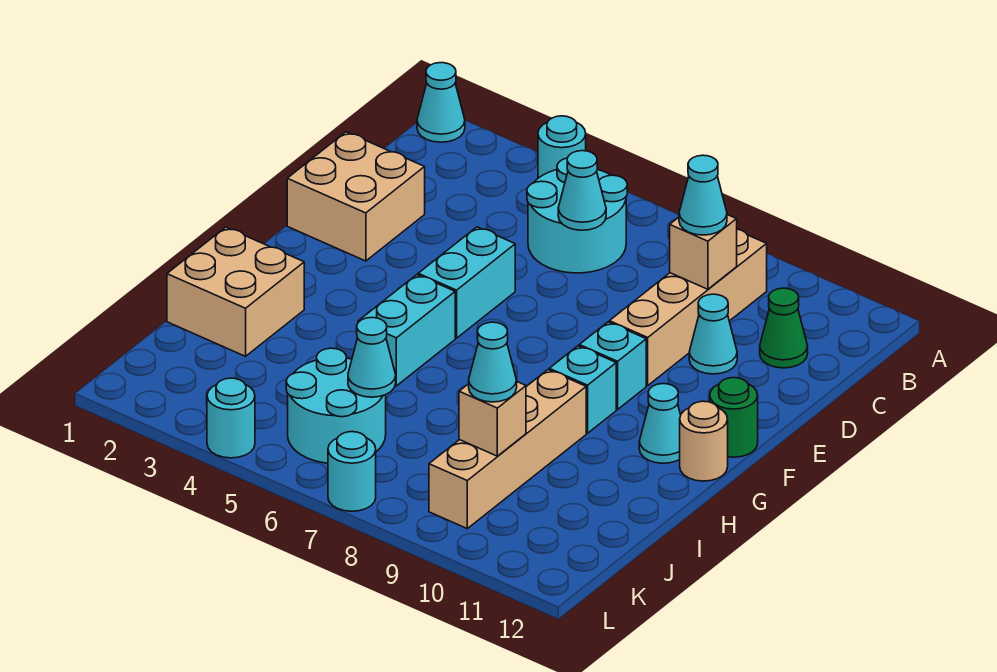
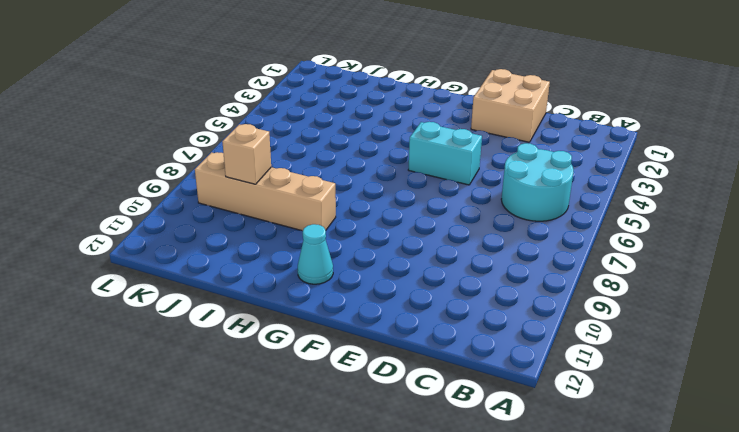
none -> cyan 1x1 cone [417,63,465,142]
none -> cyan 1x1 round brick [538,116,586,178]
none -> tan 1x4 brick [609,229,767,385]

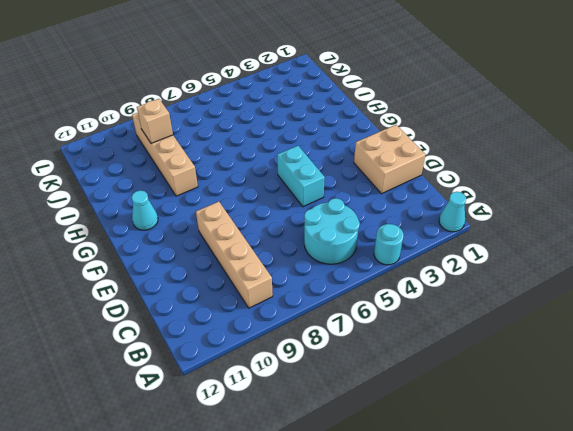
none -> green 1x1 cone [760,288,808,368]
none -> cyan 1x1 cone [689,294,737,374]
none -> cyan 1x1 brick [579,322,646,409]

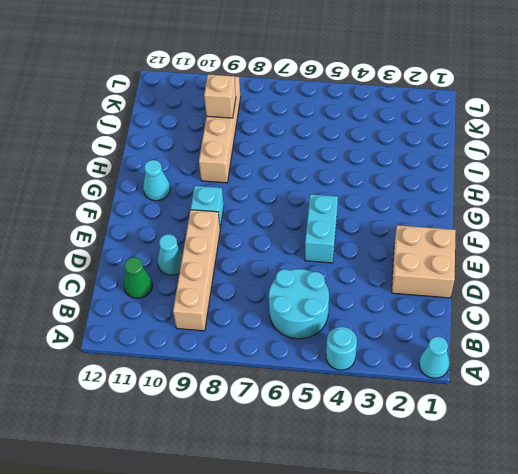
none -> green 1x1 round brick [710,378,758,457]
none -> cyan 1x2 brick [358,275,455,386]
none -> cyan 1x1 brick [549,346,616,433]

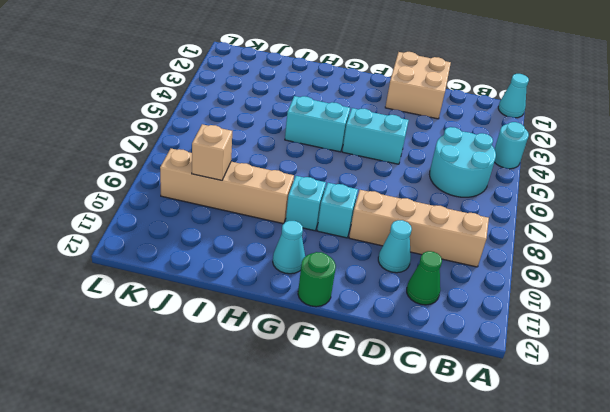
none -> tan 1x1 round brick [680,401,728,481]
none -> tan 2x2 brick [167,227,304,356]
none -> cyan 2x2 round brick [286,348,386,463]

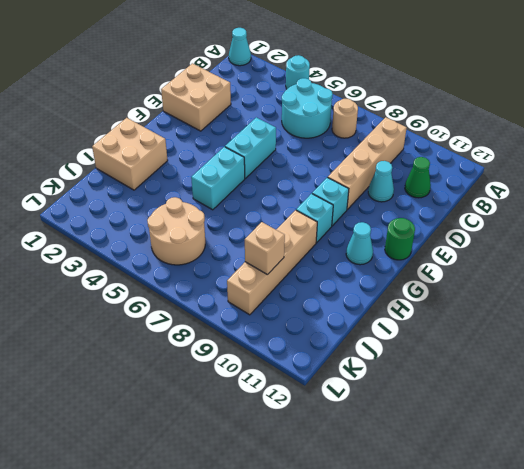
tan 1x1 round brick [332,99,358,138] -> tan 1x1 round brick moved to [680,401,728,481]
tan 2x2 round brick [147,197,205,265] -> cyan 2x2 round brick [286,348,386,463]
none -> cyan 1x1 round brick [207,378,255,458]
none -> cyan 1x1 round brick [328,432,376,511]
none -> cyan 1x1 cone [558,151,606,230]

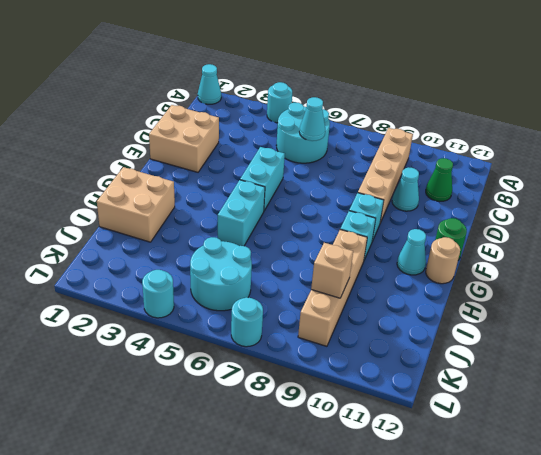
none -> tan 1x1 brick [670,215,737,289]
none -> cyan 1x1 cone [348,318,396,397]
none -> cyan 1x1 cone [679,155,727,235]

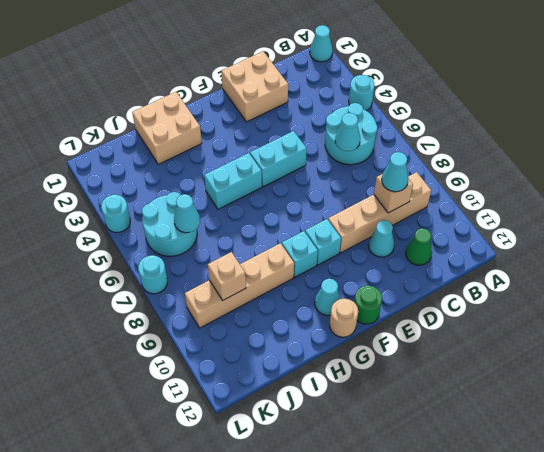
none -> cyan 1x1 cone [469,322,517,402]

